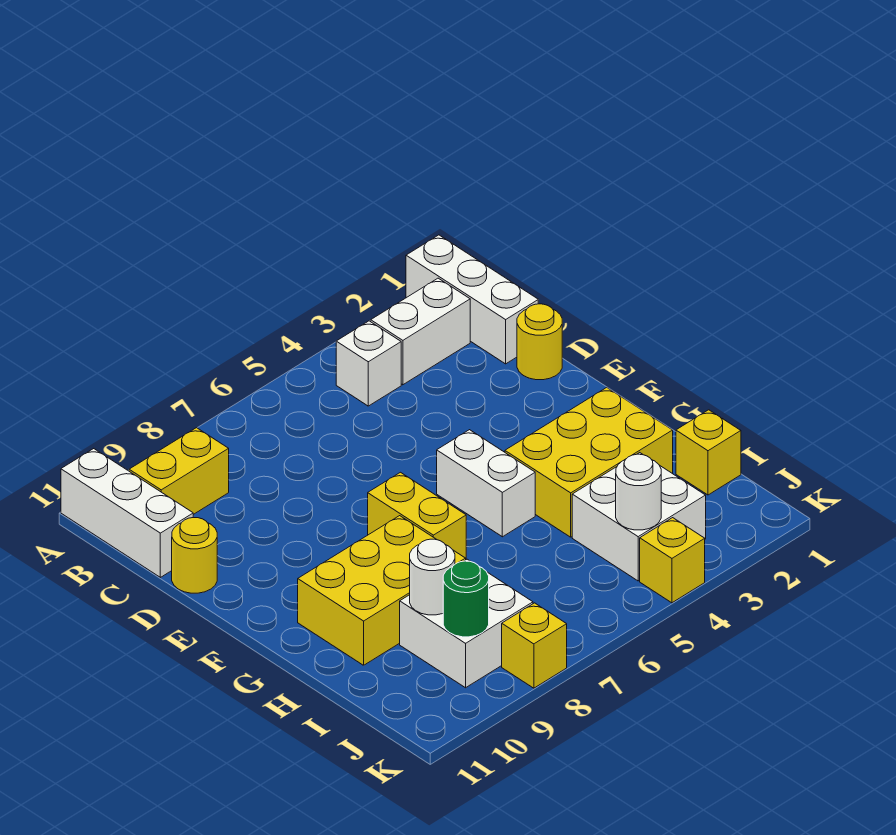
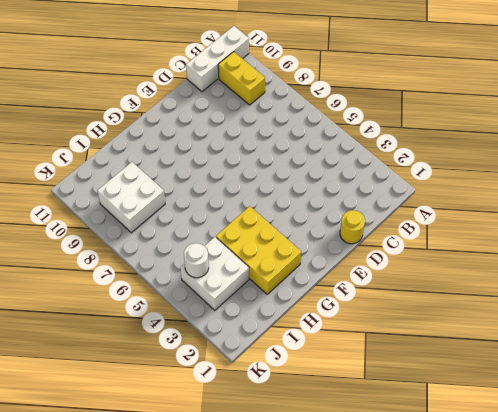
none -> white 1x3 brick [406,235,538,364]
none -> white 1x2 brick [371,278,470,385]
none -> white 1x1 brick [336,321,401,406]

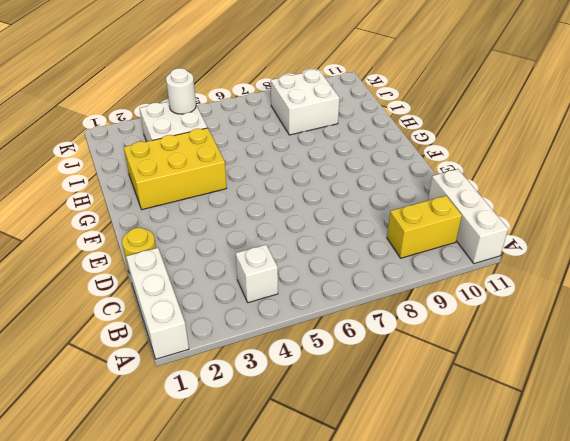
none -> white 1x2 brick [371,278,470,385]
none -> yellow 1x1 round brick [172,517,217,593]
none -> white 1x2 brick [437,430,535,537]

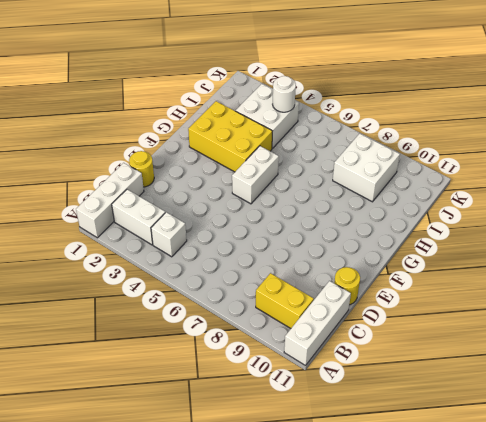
none -> yellow 1x2 brick [368,472,466,558]
none -> yellow 2x3 brick [298,516,466,665]
none -> yellow 1x1 brick [676,410,741,495]

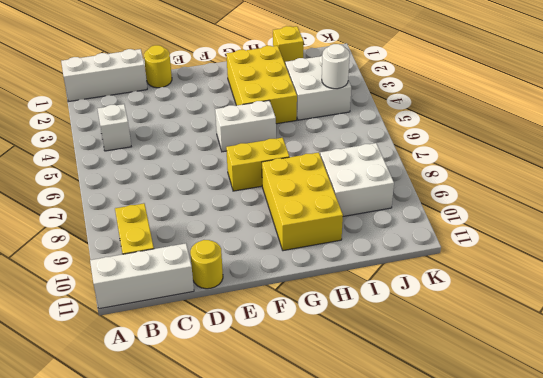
none -> white 1x2 brick [371,278,470,385]
none -> yellow 1x1 brick [640,518,705,603]
none -> yellow 1x1 brick [502,603,567,688]

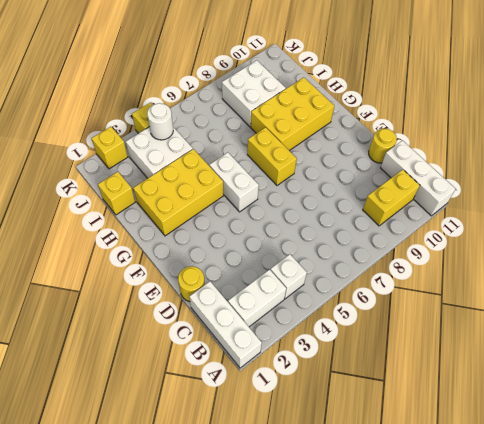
yellow 1x1 brick [92,127,128,169] -> yellow 1x1 brick moved to [502,603,567,688]
none -> white 1x1 round brick [410,539,455,615]
none -> green 1x1 round brick [443,561,489,637]

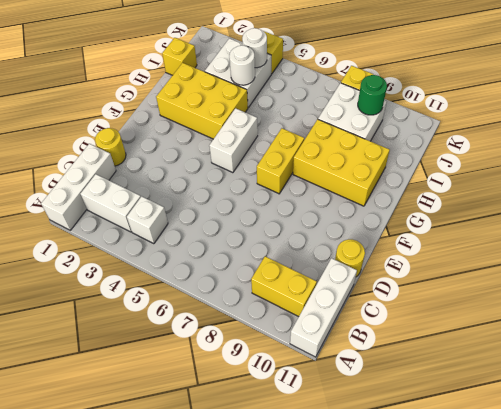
white 1x1 round brick [229,45,255,85] -> white 1x1 round brick moved to [410,539,455,615]

